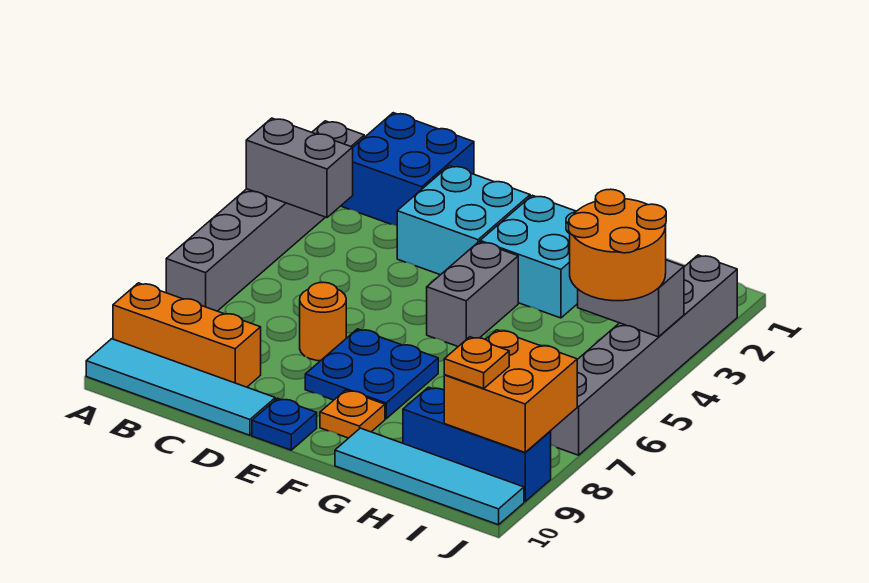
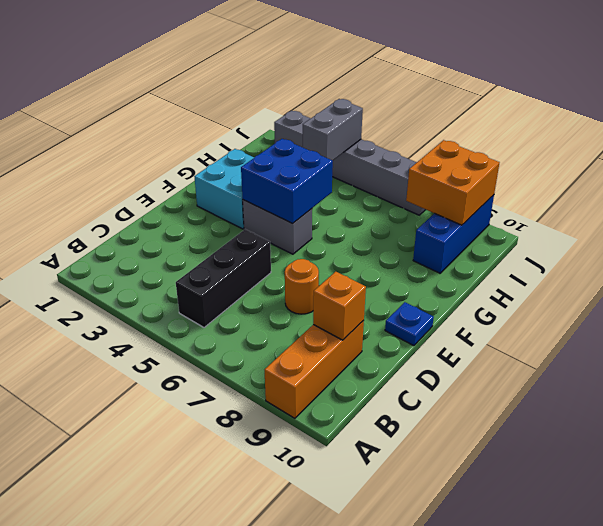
black 1x3 brick [176,229,271,328] -> none
orange 1x1 brick [313,272,366,340] -> none
blue 2x2 brick [241,139,333,224] -> blue 2x2 brick moved to [341,113,474,226]
none -> grey 1x6 brick [166,121,364,311]
none -> cyan 1x4 tile [86,339,275,435]
none -> cyan 2x2 brick [397,166,530,275]

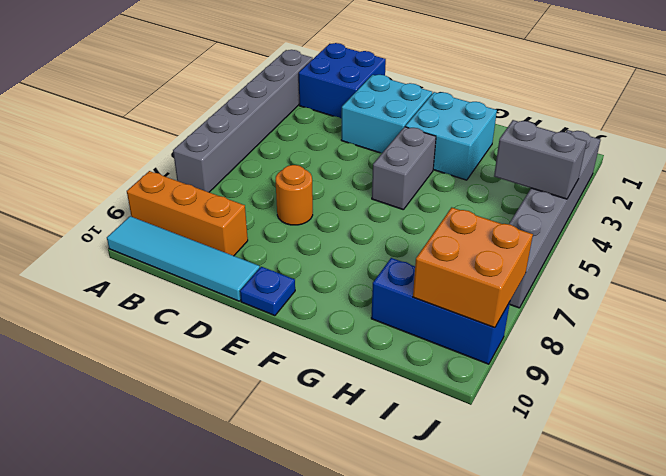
none -> blue 2x2 plate [305,329,438,419]
none -> orange 1x1 plate [320,390,385,438]
none -> cyan 1x4 tile [335,428,524,525]

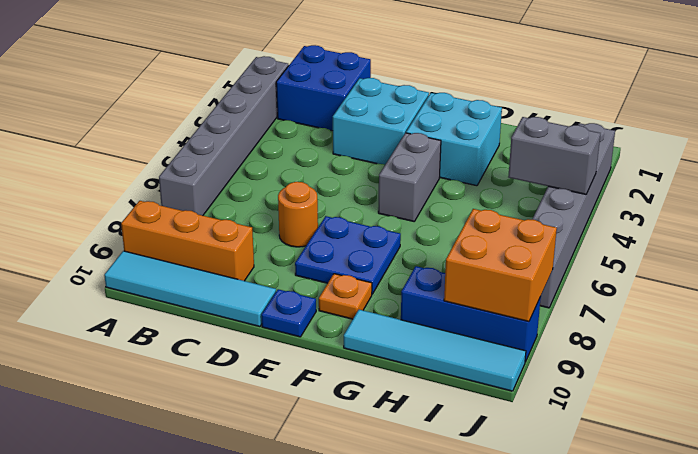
none -> grey 1x2 brick [246,118,353,218]
none -> orange 2x2 round brick [569,189,666,301]
none -> orange 1x1 plate [444,337,509,389]

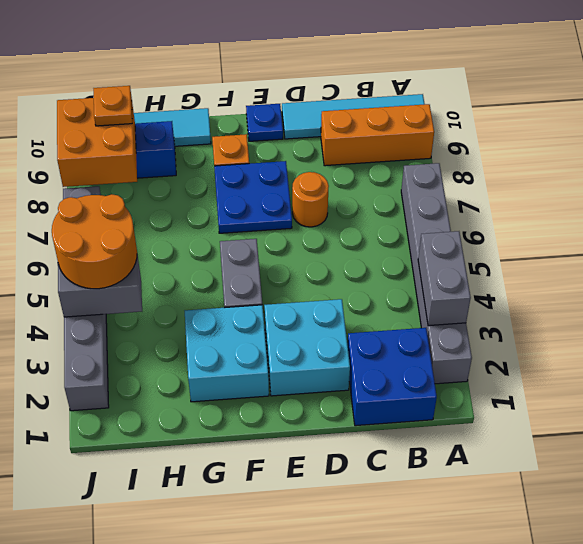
grey 1x2 brick [418,231,471,326] -> grey 1x2 brick turned to [246,118,353,218]

